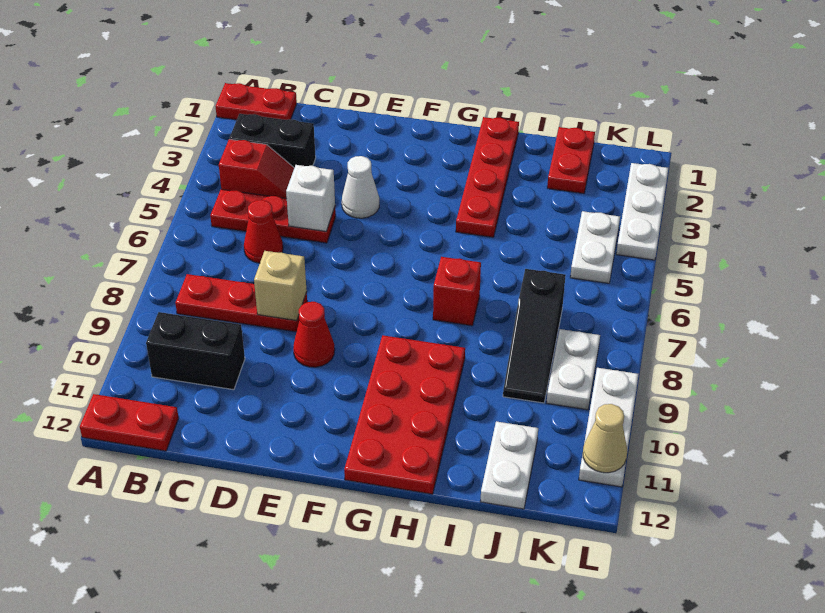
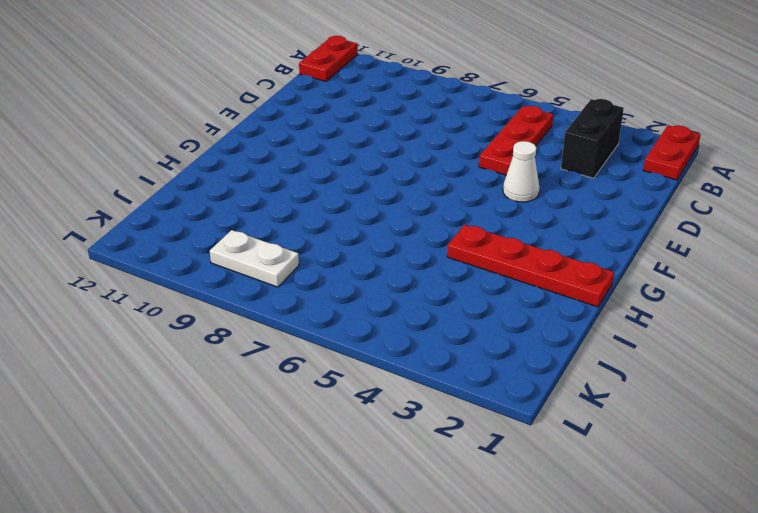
none -> red 1x2 slope [219,139,294,199]
none -> red 1x3 plate [175,274,307,332]
none -> black 1x2 brick [146,312,245,390]

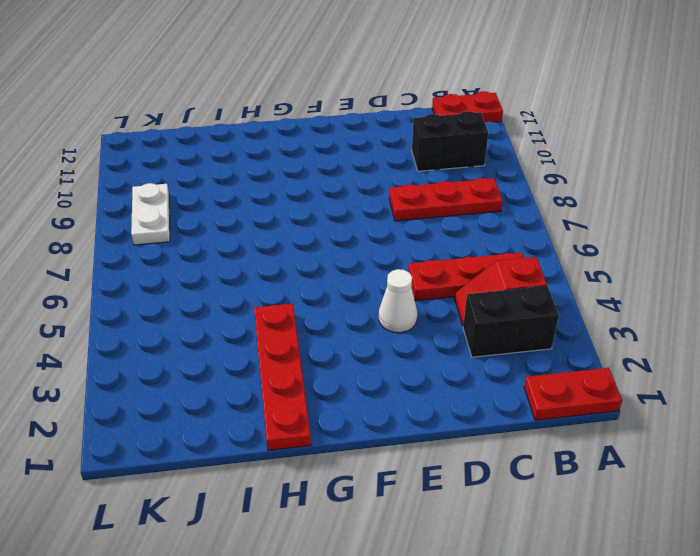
none -> red 1x1 cone [244,200,283,263]
none -> red 1x1 cone [293,302,335,367]
none -> red 2x4 plate [344,335,465,494]

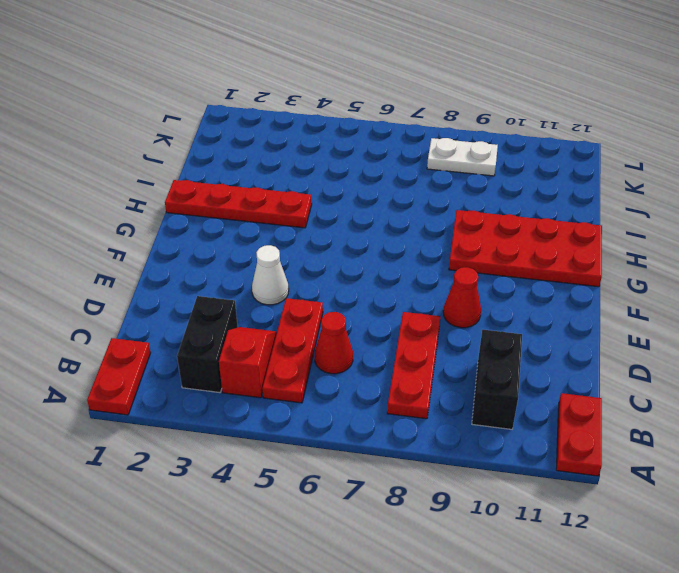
none -> red 1x1 brick [433,257,481,326]
none -> red 1x2 plate [547,127,595,193]
none -> black 1x3 slope [503,269,566,403]

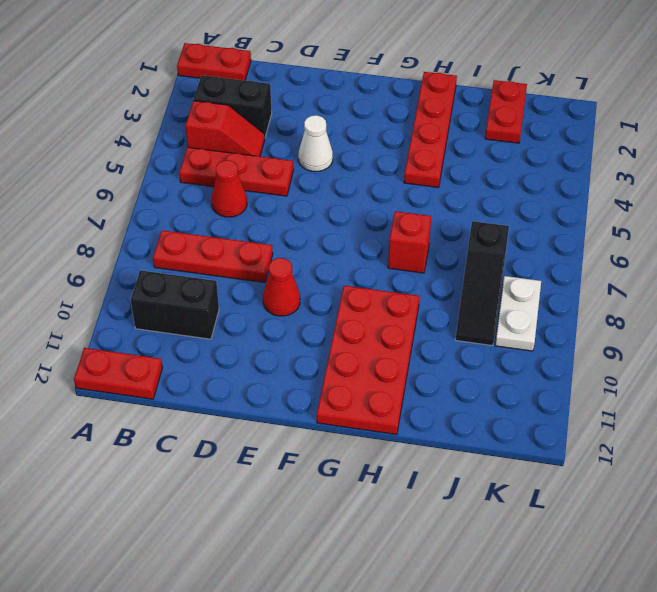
none -> white 1x2 plate [480,421,538,509]
none -> white 1x2 plate [570,211,620,283]
none -> white 1x3 plate [616,163,668,260]

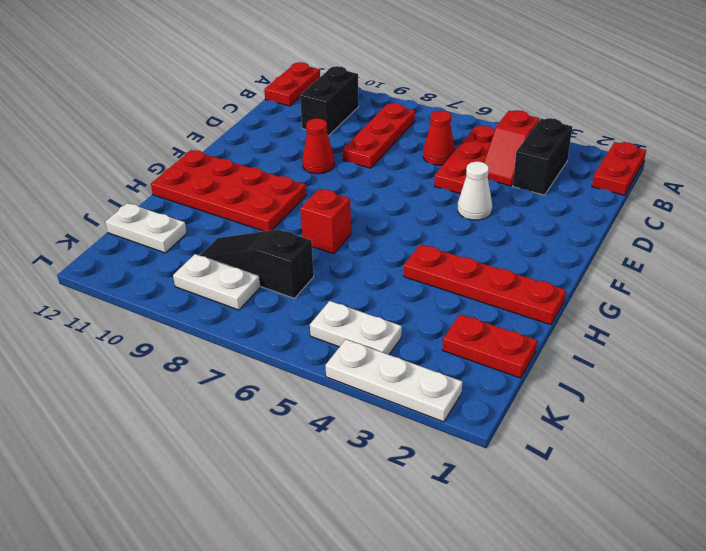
none -> white 1x3 plate [579,368,639,487]
none -> white 1x1 brick [286,165,335,231]
none -> tan 1x1 brick [254,251,307,321]

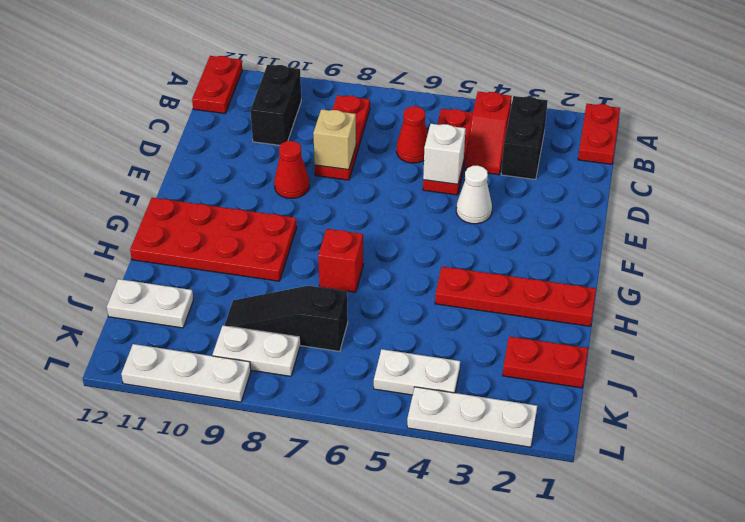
none -> tan 1x1 cone [583,404,627,473]

